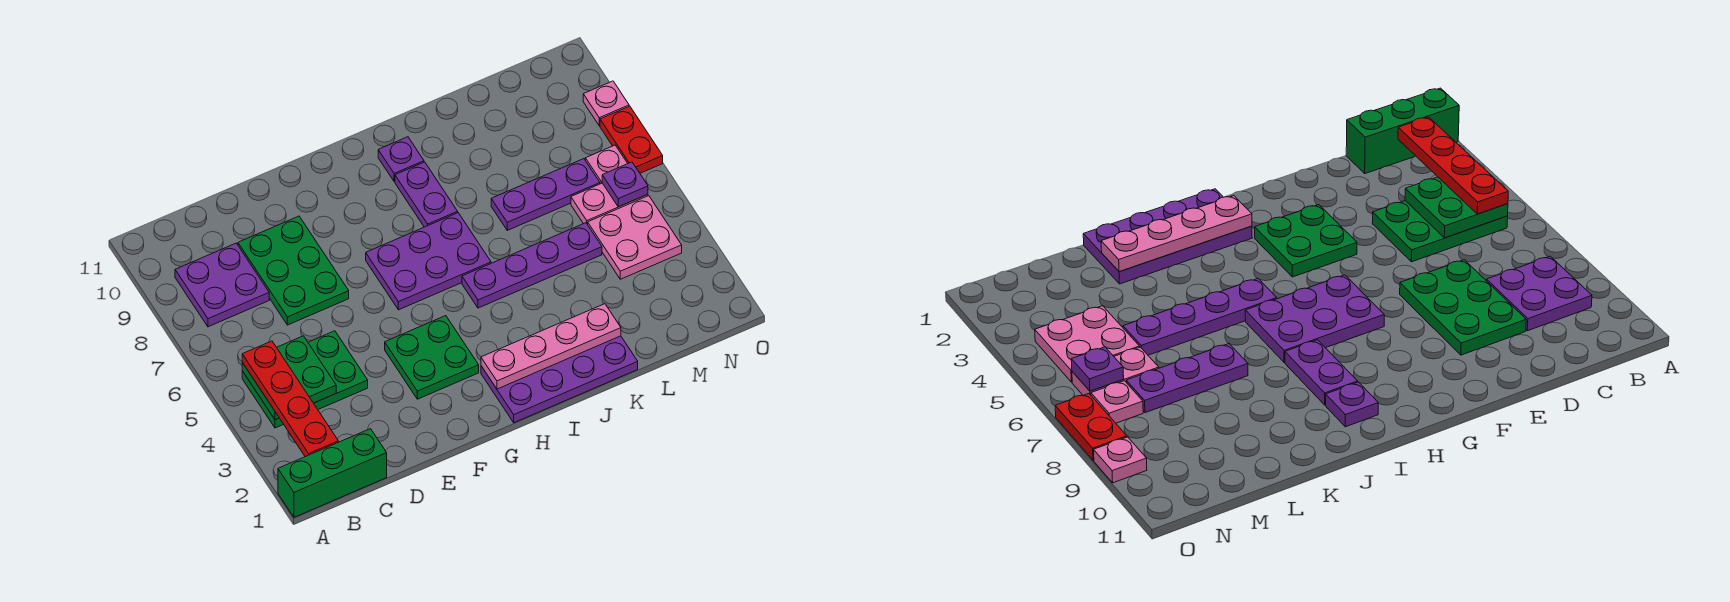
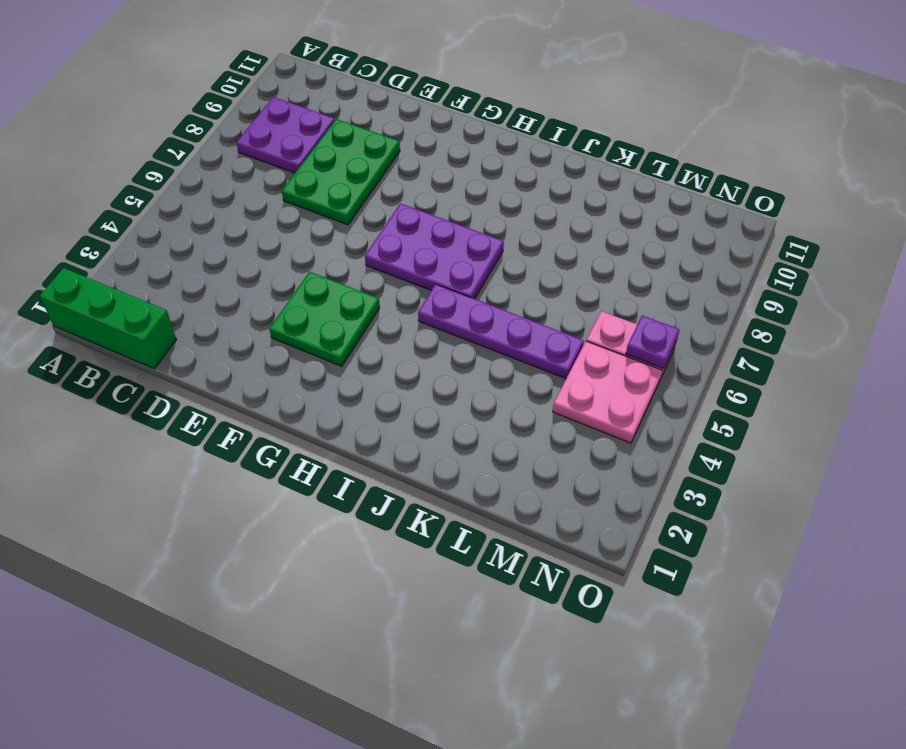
none -> green 2x3 plate [242,331,368,428]
none -> purple 2x4 plate [481,336,638,423]
none -> purple 1x2 plate [395,162,458,227]

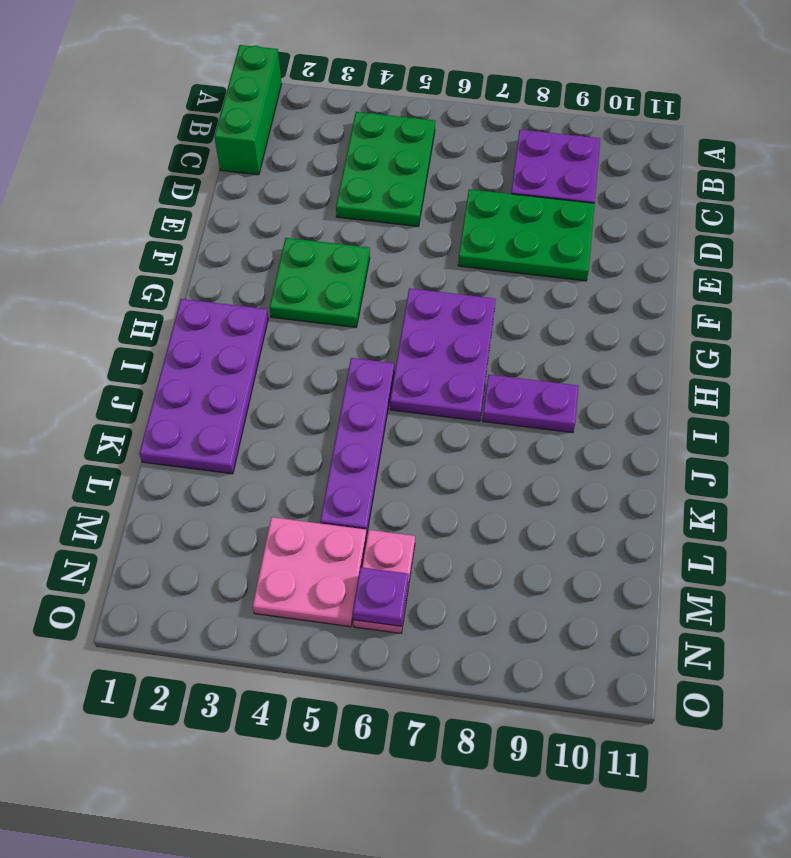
none -> purple 1x1 plate [378,137,424,182]
none -> purple 1x3 plate [491,159,600,230]
none -> pink 1x1 plate [585,145,628,184]

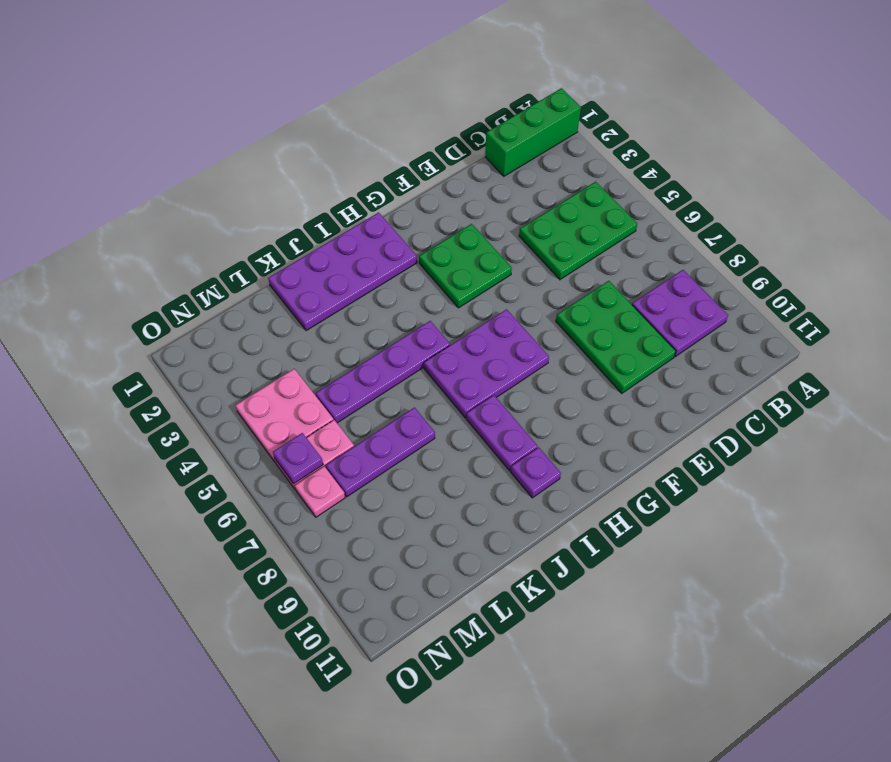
none -> red 1x2 plate [600,106,663,173]
none -> pink 1x1 plate [583,81,629,126]
none -> green 2x2 plate [242,336,336,420]

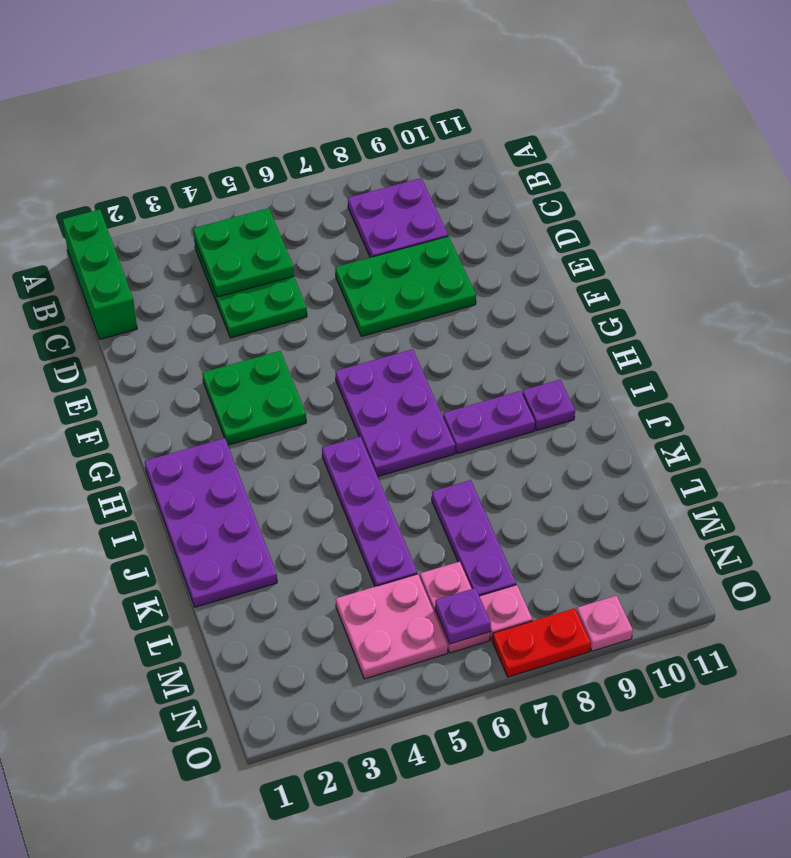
none -> pink 1x4 plate [481,304,621,389]
none -> red 1x4 plate [242,341,338,457]

